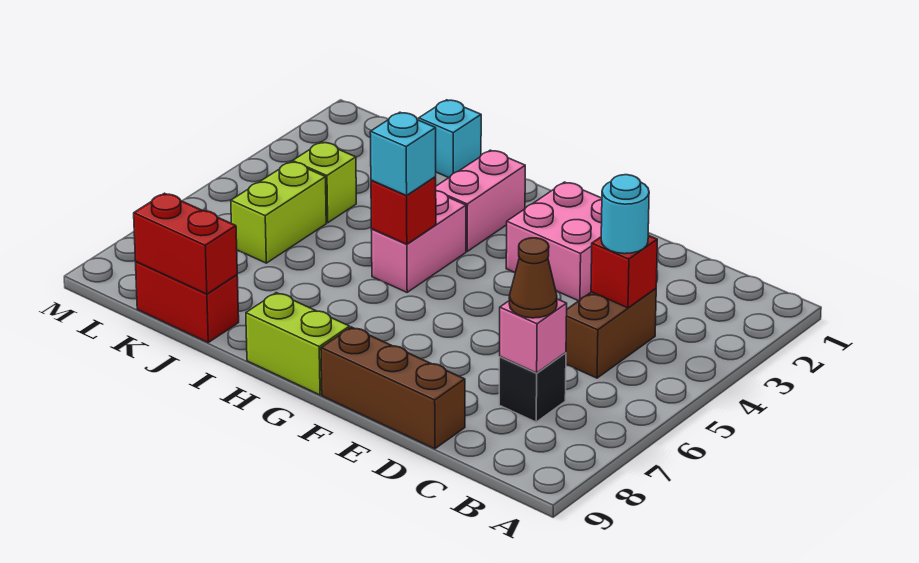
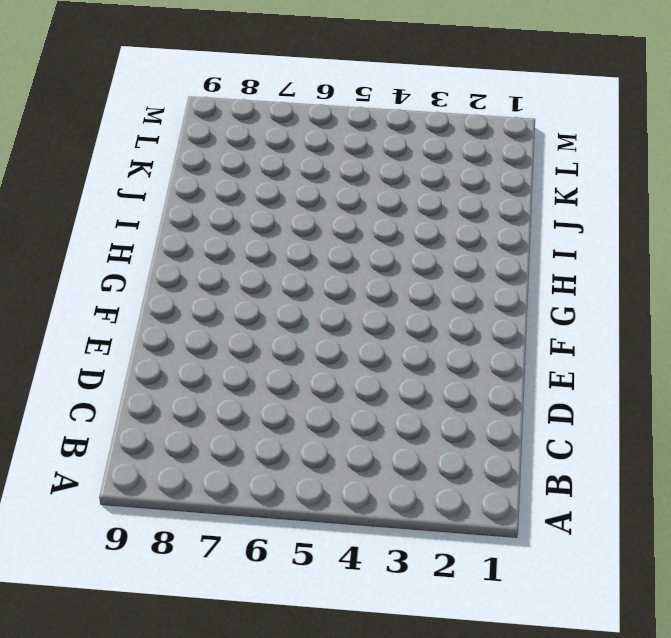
none -> brown 1x2 brick [566,289,656,378]
none -> black 1x1 brick [499,353,566,422]
none -> brown 1x3 brick [321,327,465,449]

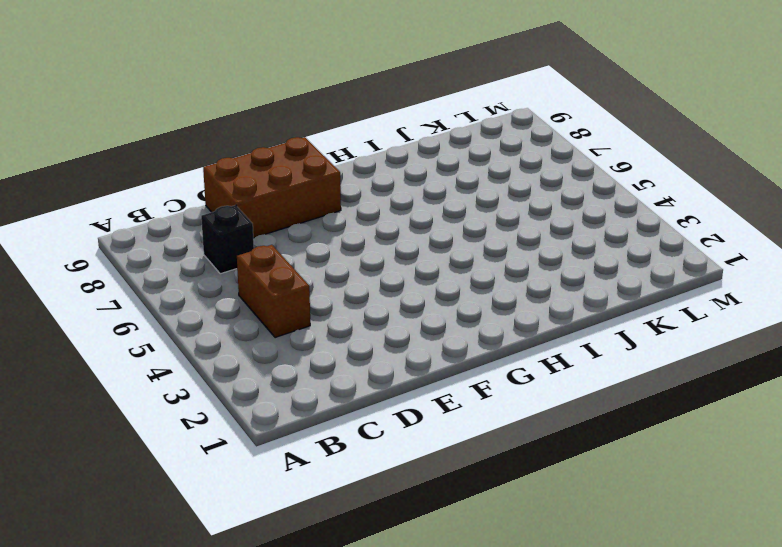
brown 2x3 brick [203,137,341,238] -> brown 1x3 brick [321,327,465,449]
none -> pink 2x2 brick [506,182,602,301]
none -> lime 1x2 brick [246,293,350,395]
none -> pink 1x2 brick [436,150,525,251]

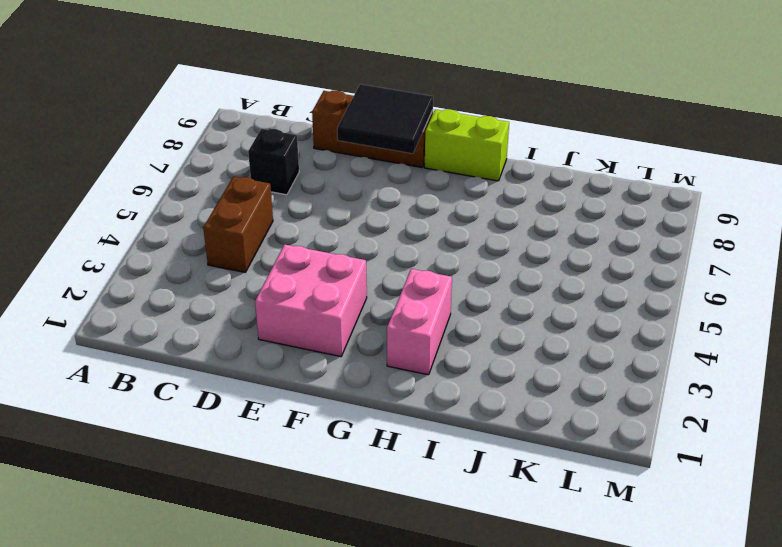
black 2x2 tile [337,84,433,154] -> none
none -> pink 1x2 brick [371,191,466,292]
none -> cyan 1x1 brick [419,100,481,178]
none -> red 1x2 brick [136,262,239,342]

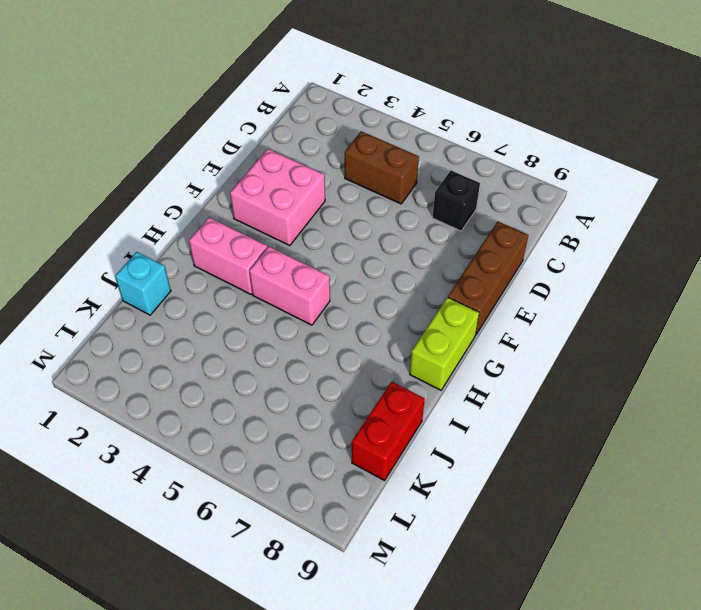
none -> lime 1x1 brick [293,142,356,223]
none -> lime 1x2 brick [231,162,326,263]
none -> red 1x1 brick [591,235,657,308]

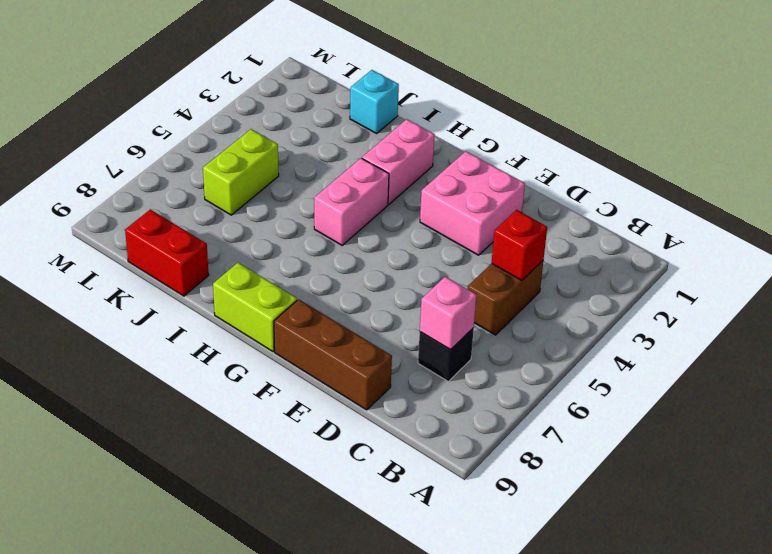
none -> lime 1x1 brick [293,142,356,223]
none -> red 1x1 brick [371,177,436,244]
none -> red 1x2 brick [134,193,237,294]

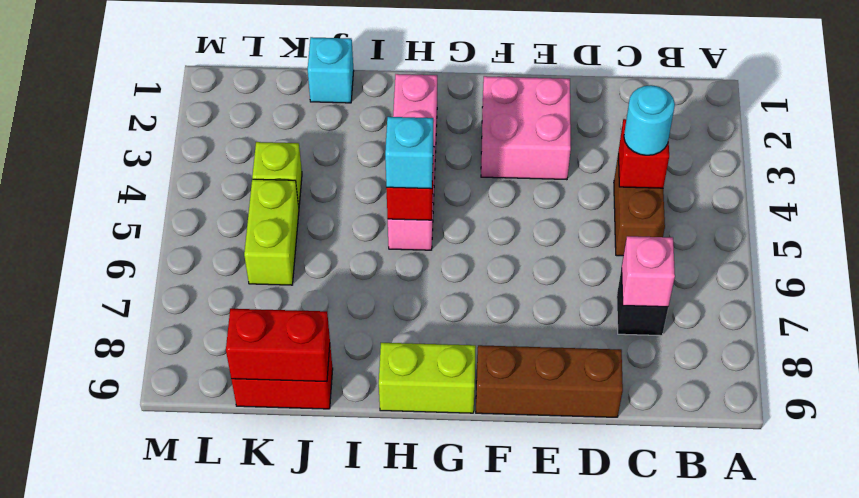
none -> brown 1x1 cone [509,238,557,318]

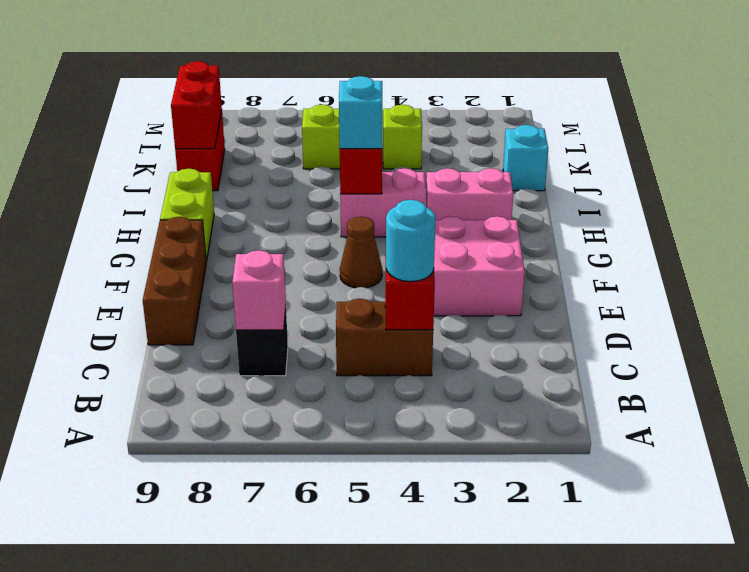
brown 1x1 cone [340,216,382,288] -> brown 1x1 cone moved to [509,238,557,318]

